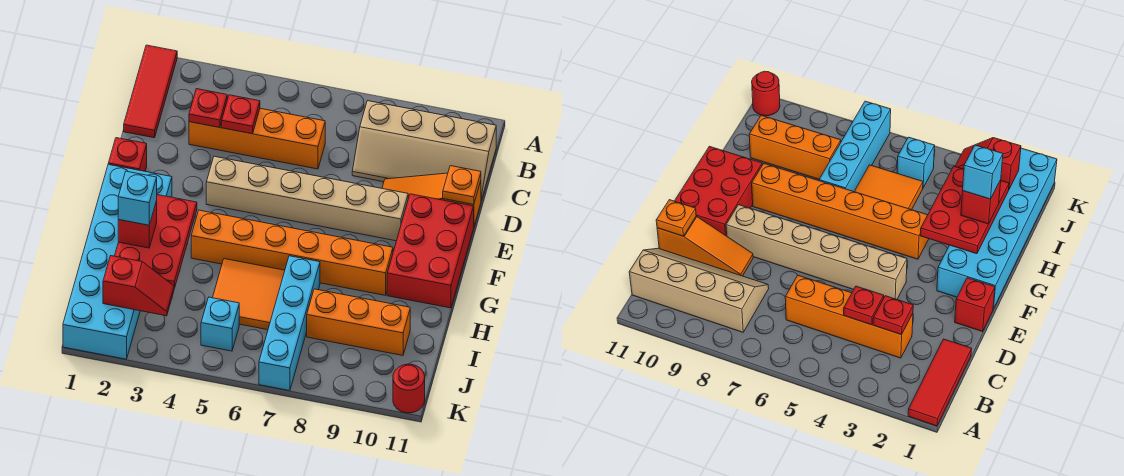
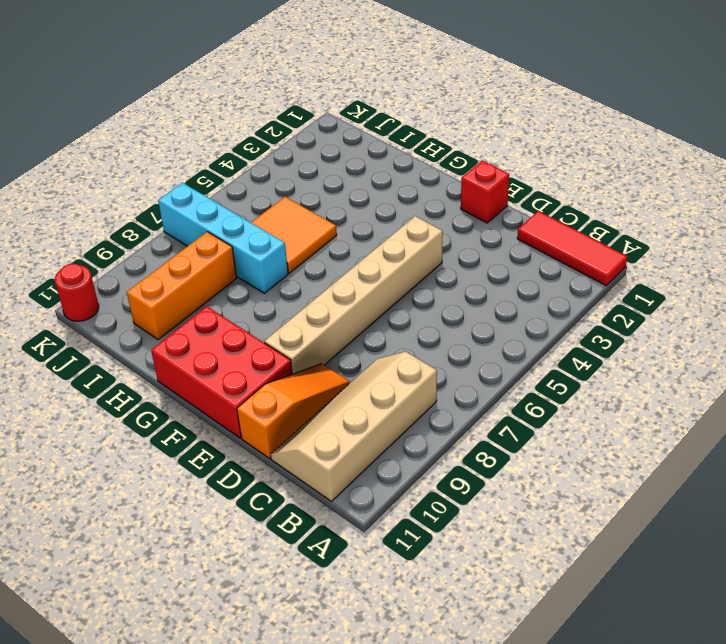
none -> orange 1x4 brick [189,109,325,169]
none -> cyan 2x6 brick [63,164,172,359]
none -> orange 1x6 brick [191,210,393,295]

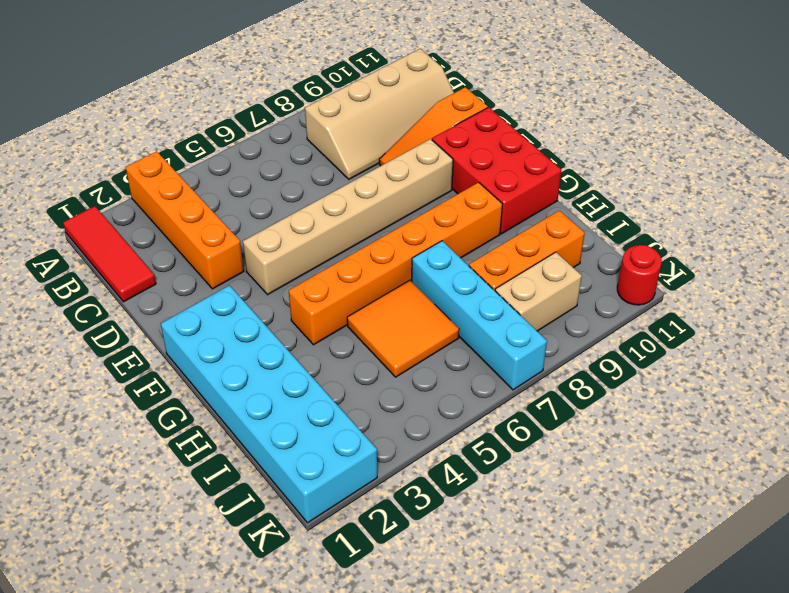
orange 1x4 brick [125,151,244,289] -> orange 1x4 brick turned to [189,109,325,169]
tan 1x2 brick [495,252,582,331] -> none
none -> red 1x1 brick [108,138,147,171]
none -> cyan 1x1 brick [201,297,239,351]
none -> red 1x1 plate [189,89,227,127]

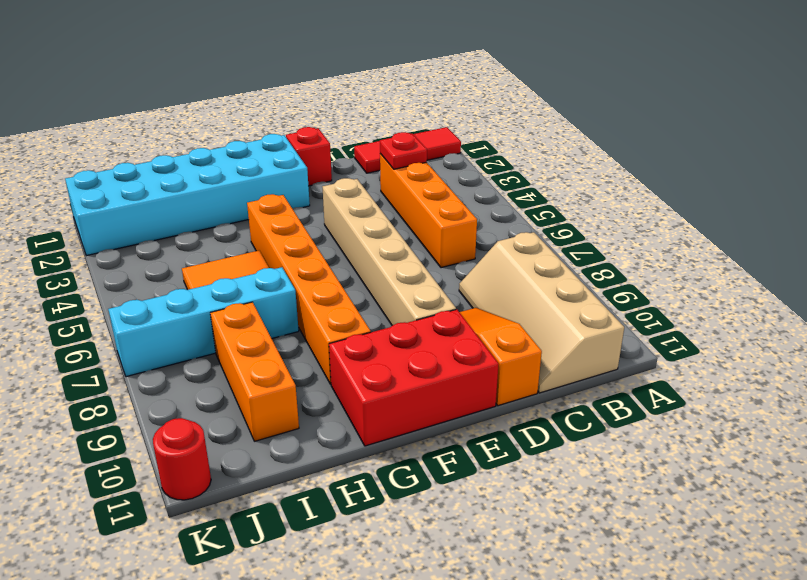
none -> cyan 1x1 brick [201,297,239,351]
none -> red 1x1 plate [222,95,260,134]
none -> orange 1x1 plate [443,166,481,205]

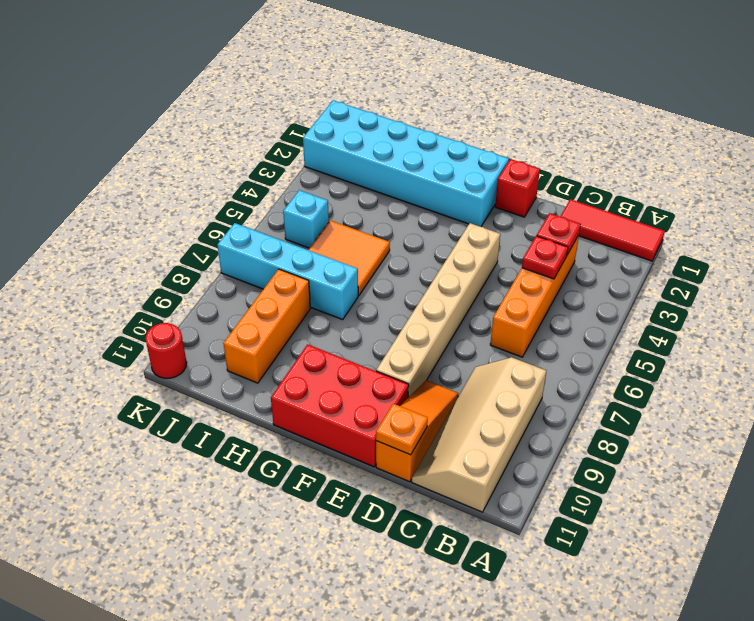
none -> orange 1x6 brick [191,210,393,295]
none -> red 2x3 plate [115,195,197,289]
none -> red 1x2 slope [103,256,174,316]

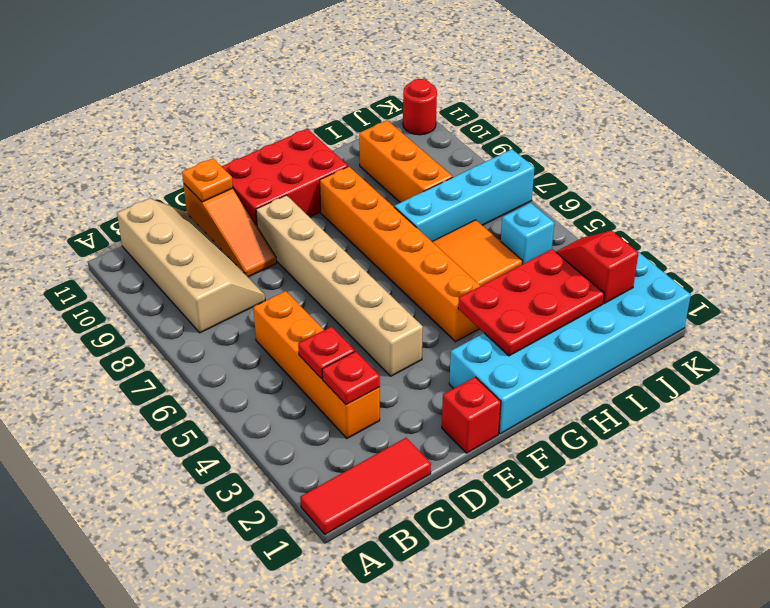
none -> red 1x1 brick [118,201,157,248]
none -> cyan 1x1 brick [118,171,157,225]

